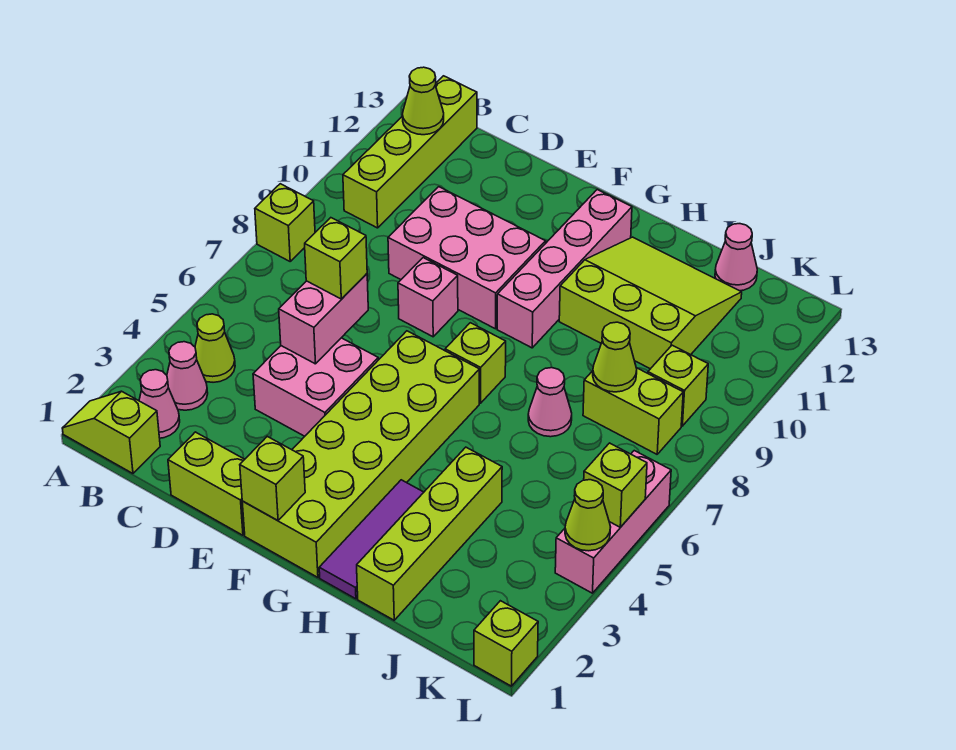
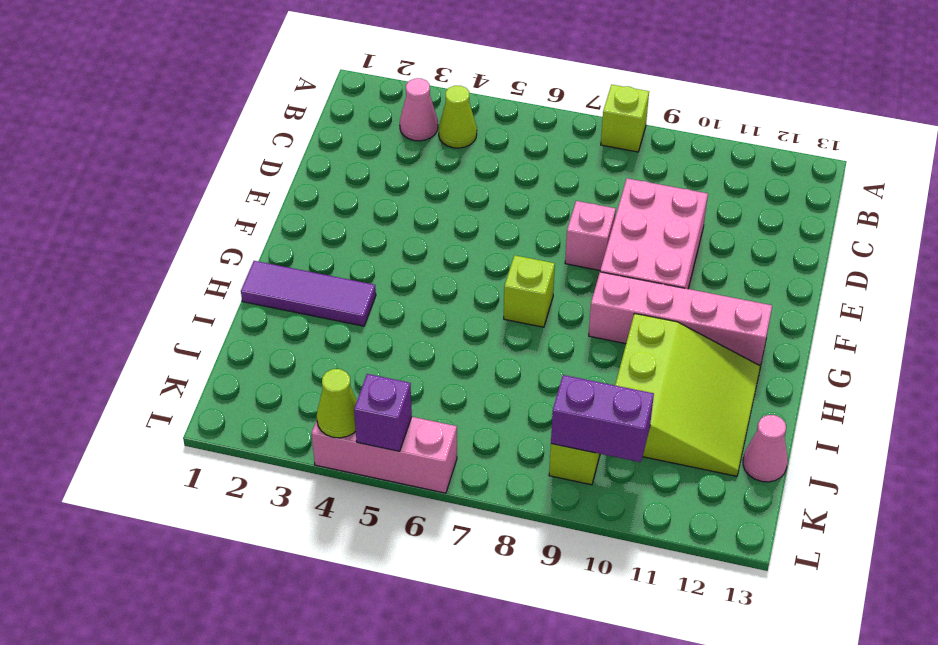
purple 1x2 brick [551,375,654,462] -> none
purple 1x1 brick [354,374,412,451] -> lime 1x1 brick [584,443,647,527]
none -> lime 1x2 slope [62,391,160,473]
none -> pink 1x1 cone [139,370,180,438]
none -> lime 1x4 brick [343,76,477,228]

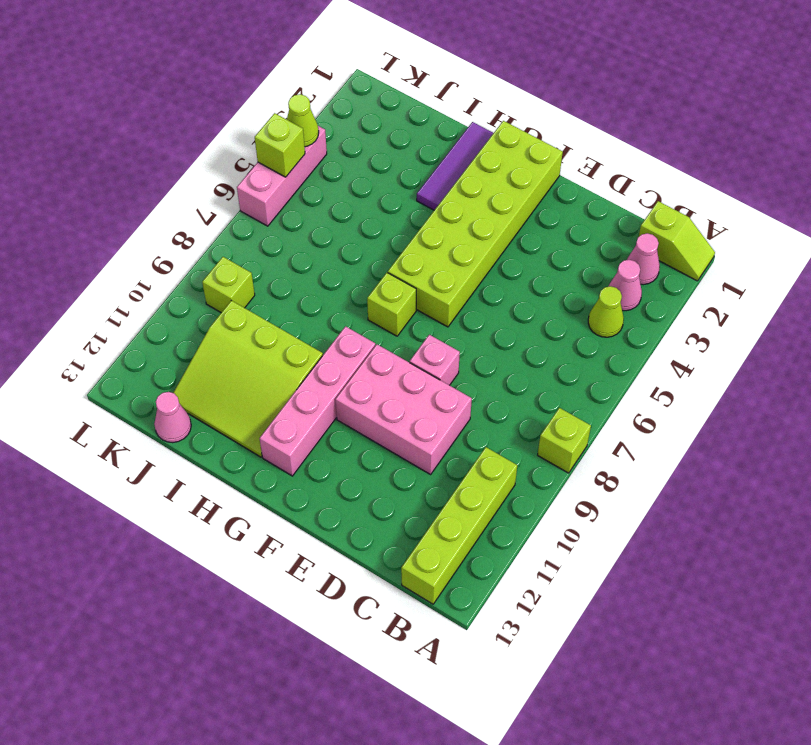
none -> lime 1x2 brick [168,432,245,535]
none -> pink 2x2 brick [253,338,378,436]
none -> lime 1x4 brick [357,447,502,620]

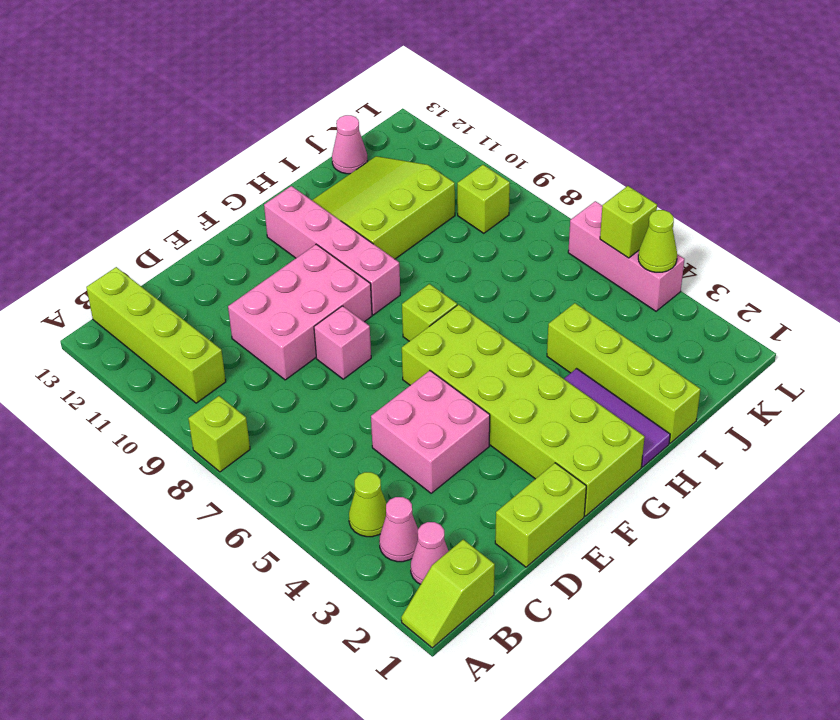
none -> pink 1x1 cone [528,368,572,437]
none -> lime 1x2 brick [583,368,683,454]
none -> lime 1x1 brick [474,601,538,686]

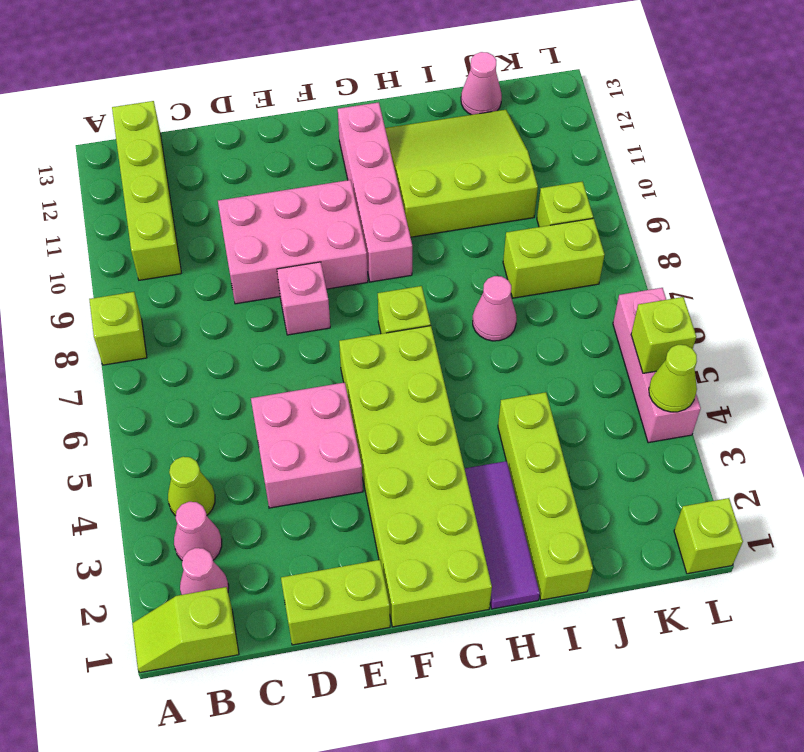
none -> lime 1x1 cone [402,67,444,135]
none -> pink 1x2 brick [279,274,368,364]
none -> lime 1x1 brick [240,436,305,521]

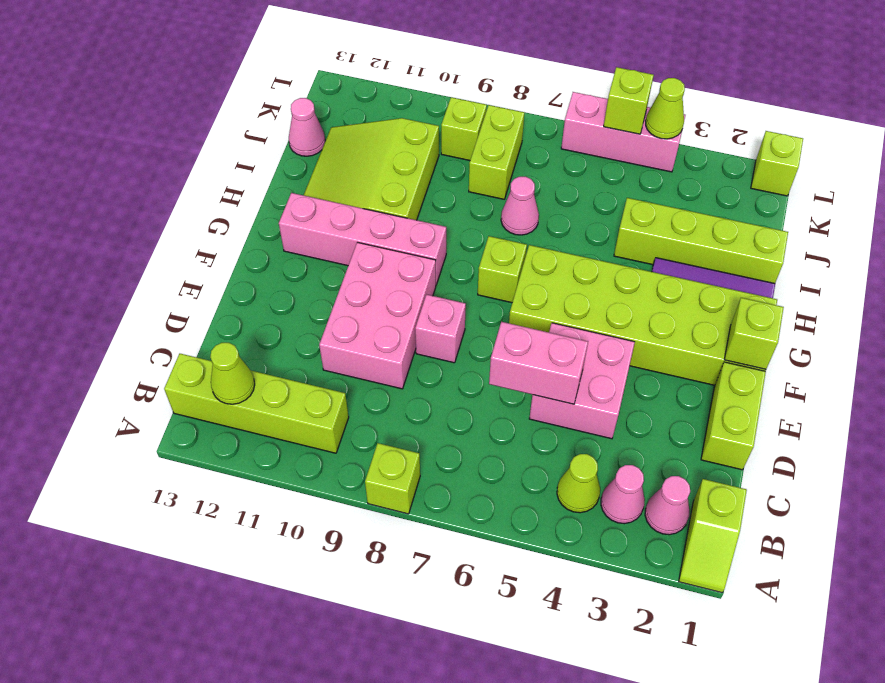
none -> lime 1x1 cone [593,322,637,392]
none -> lime 1x1 brick [305,218,367,299]

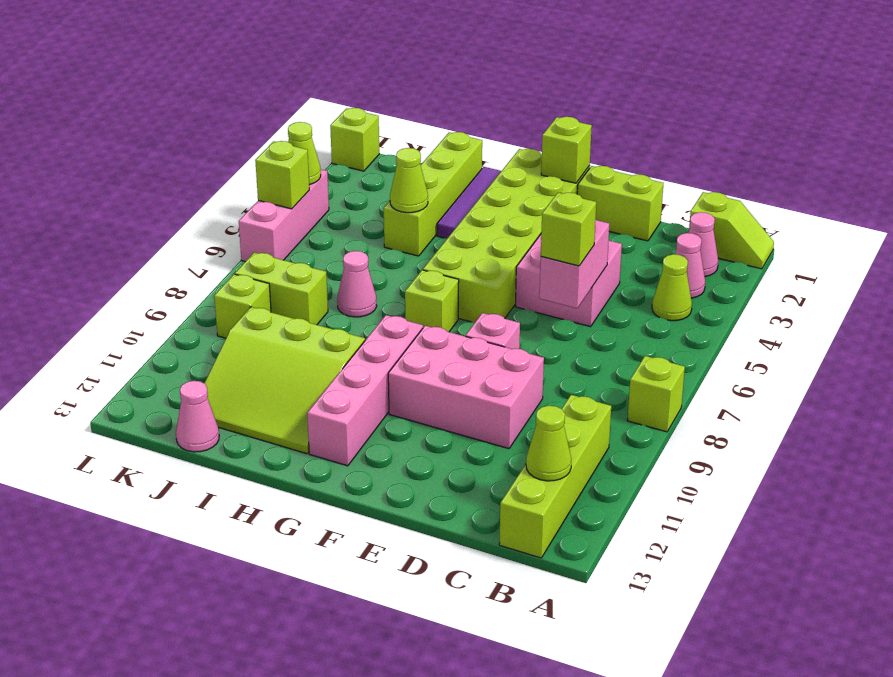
lime 1x1 cone [390,148,428,213] -> lime 1x1 cone moved to [593,322,637,392]

